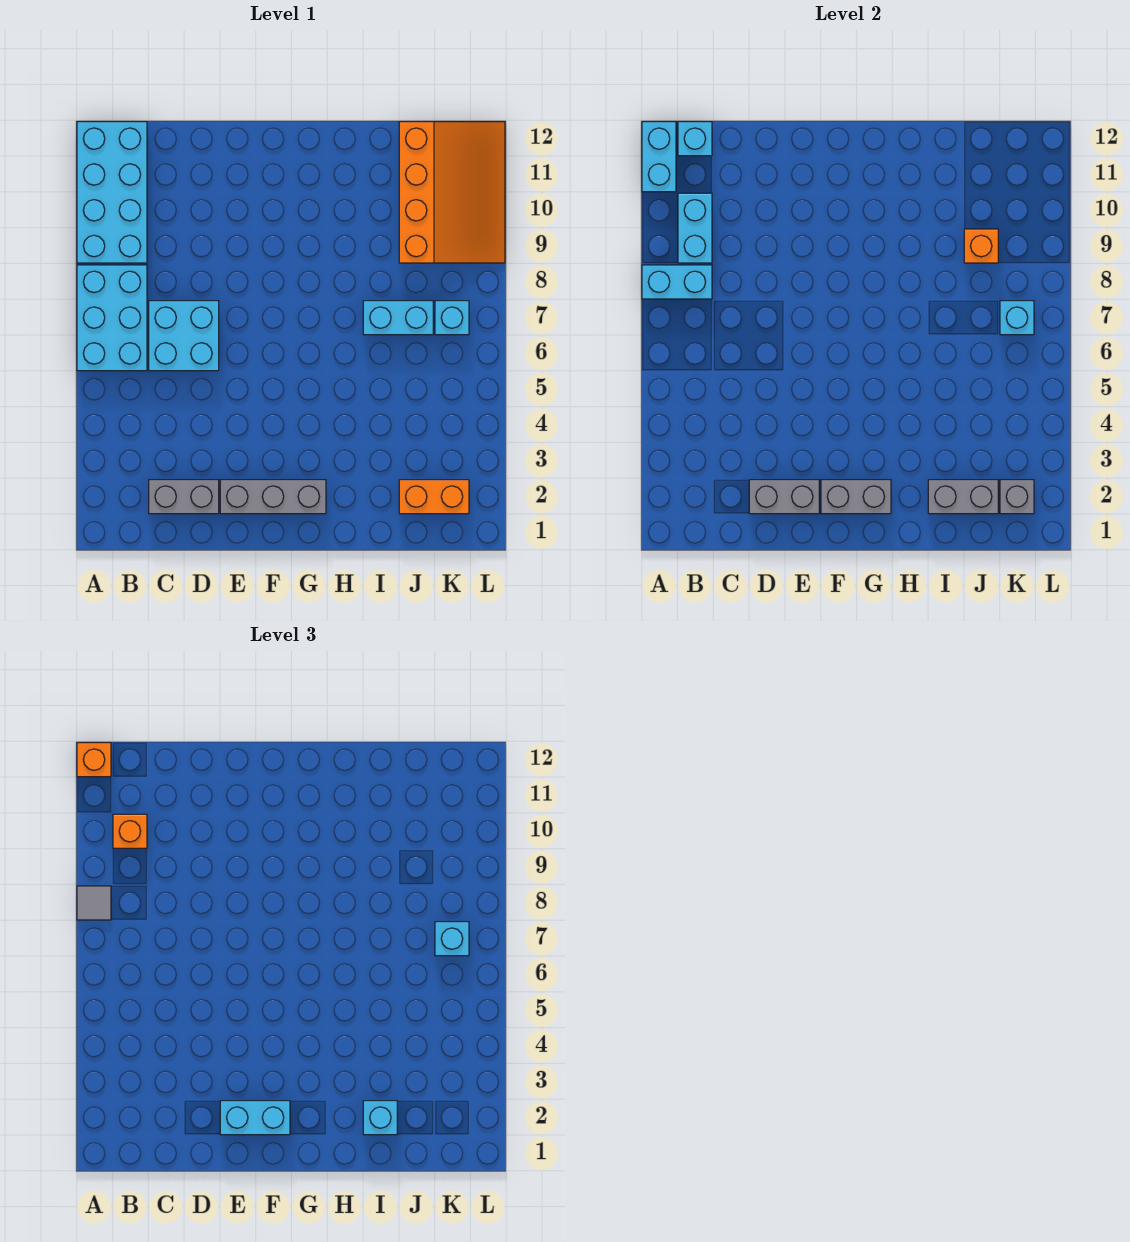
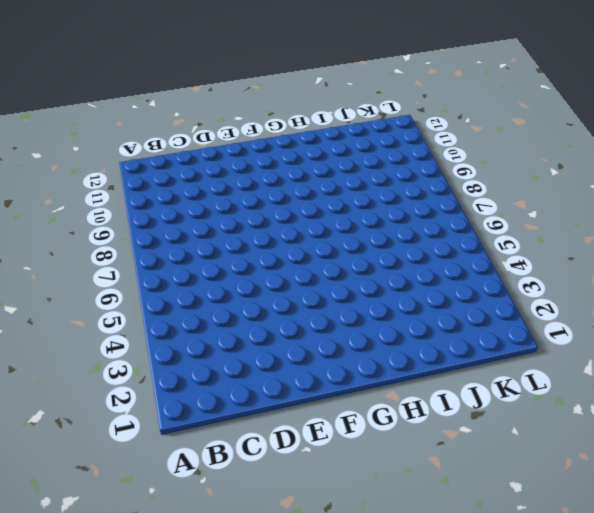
none -> cyan 2x3 brick [77,265,147,371]
none -> cyan 2x4 brick [77,122,147,263]
none -> grey 1x2 brick [149,480,219,514]

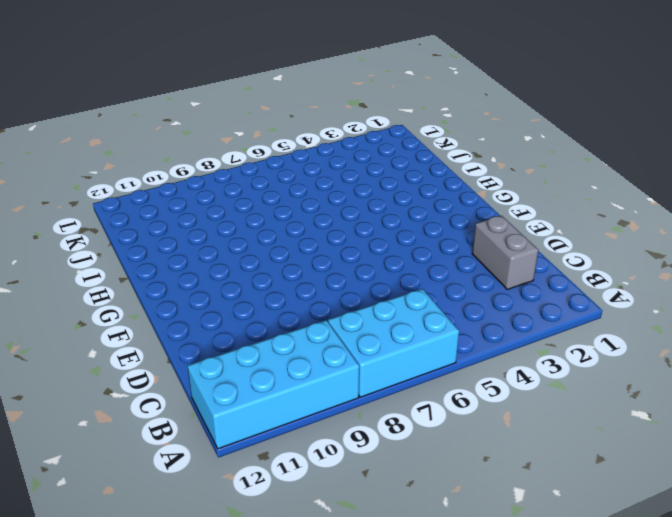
none -> cyan 2x2 brick [149,301,219,371]
none -> grey 1x3 brick [220,480,326,514]
none -> cyan 1x2 brick [363,301,433,335]

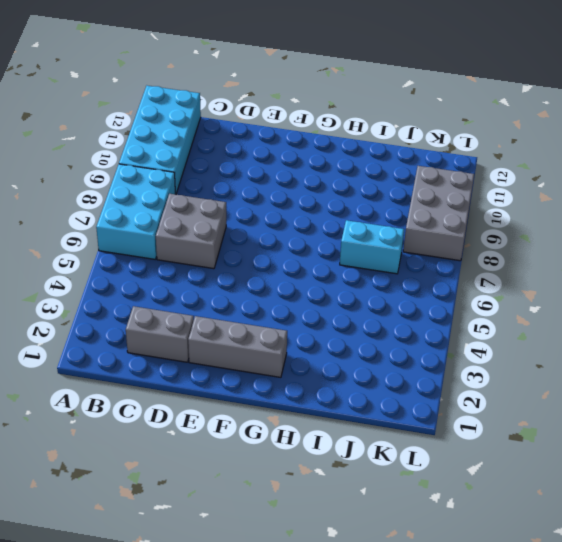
grey 2x2 brick [156,194,226,269] -> cyan 2x2 brick [149,301,219,371]
grey 2x3 brick [403,166,474,261] -> orange 3x4 slope [399,122,505,263]
none -> orange 1x2 brick [399,480,469,514]
none -> cyan 1x1 brick [435,301,469,335]
none -> cyan 1x2 brick [642,265,712,299]

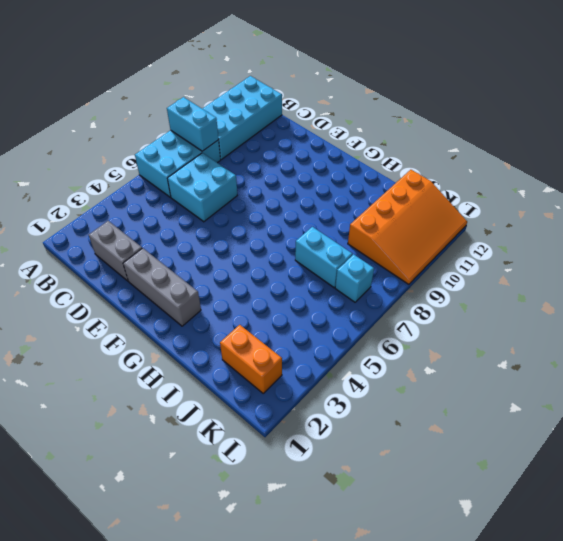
none -> cyan 1x2 brick [642,122,676,192]
none -> cyan 1x2 brick [678,193,712,263]
none -> cyan 1x1 brick [678,122,712,156]

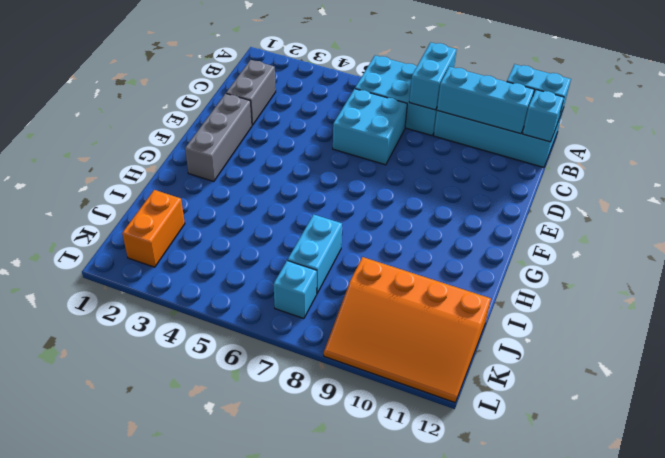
cyan 1x3 brick [437,67,534,134] -> cyan 1x2 brick [678,193,712,263]
none -> grey 1x2 brick [749,480,819,514]
none -> grey 1x2 brick [821,480,891,514]
none -> grey 1x2 brick [928,480,998,514]

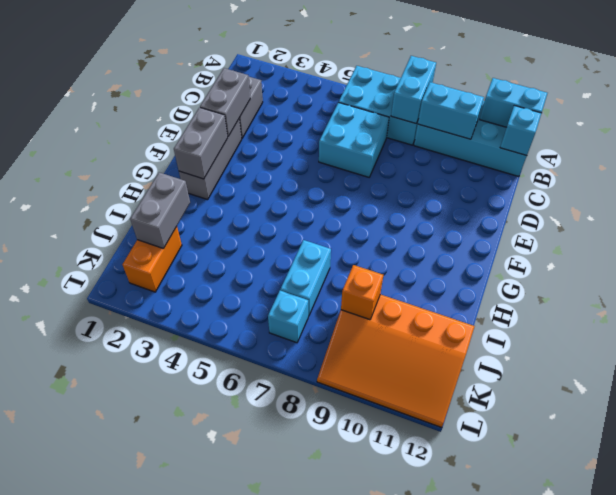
none -> grey 1x1 brick [1000,480,1034,514]
none -> cyan 1x1 brick [1000,301,1034,335]
none -> grey 1x1 tile [77,886,111,920]

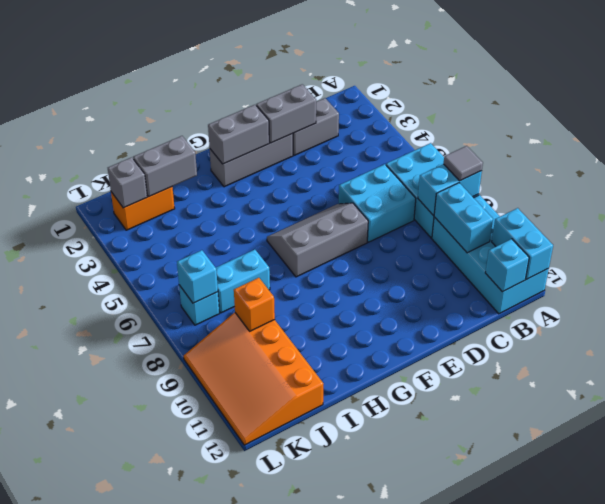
grey 2x3 slope [267,203,368,277] -> none
none -> orange 1x1 brick [77,743,111,777]
none -> orange 1x1 brick [113,814,147,848]
none -> cyan 1x2 brick [220,1101,290,1135]

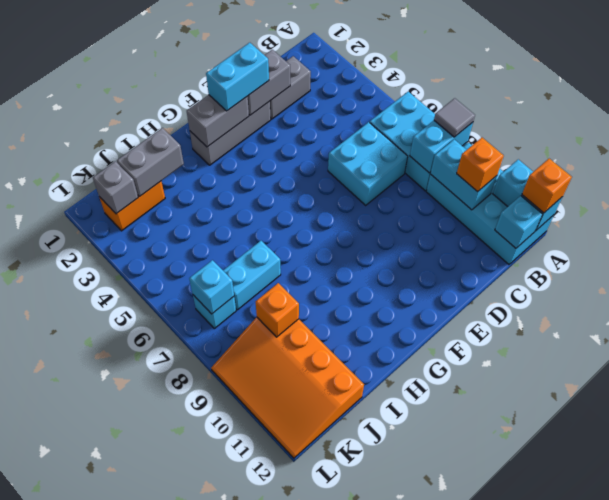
none -> cyan 1x1 brick [363,1101,397,1135]
none -> cyan 1x1 brick [435,922,469,956]

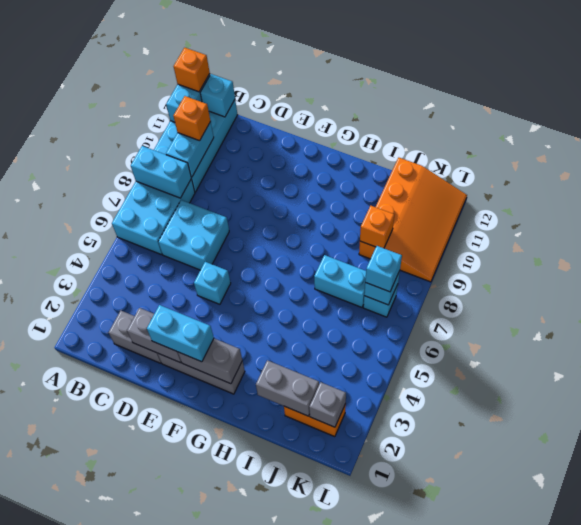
cyan 1x1 brick [194,262,231,304] -> cyan 1x1 brick moved to [363,1101,397,1135]
none -> grey 1x1 tile [77,886,111,920]

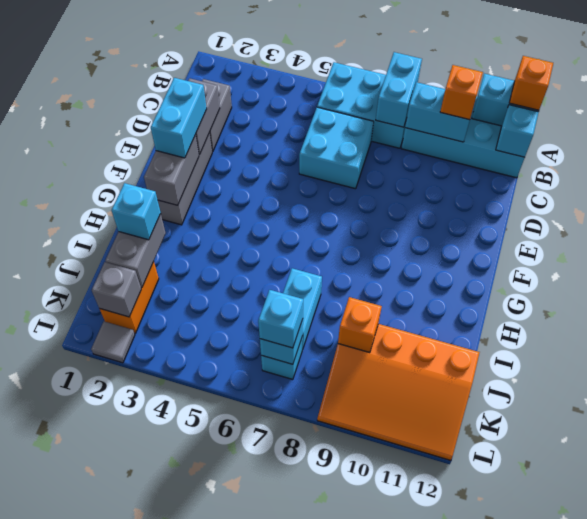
grey 1x1 tile [91,321,135,363] -> grey 1x1 tile moved to [77,886,111,920]

